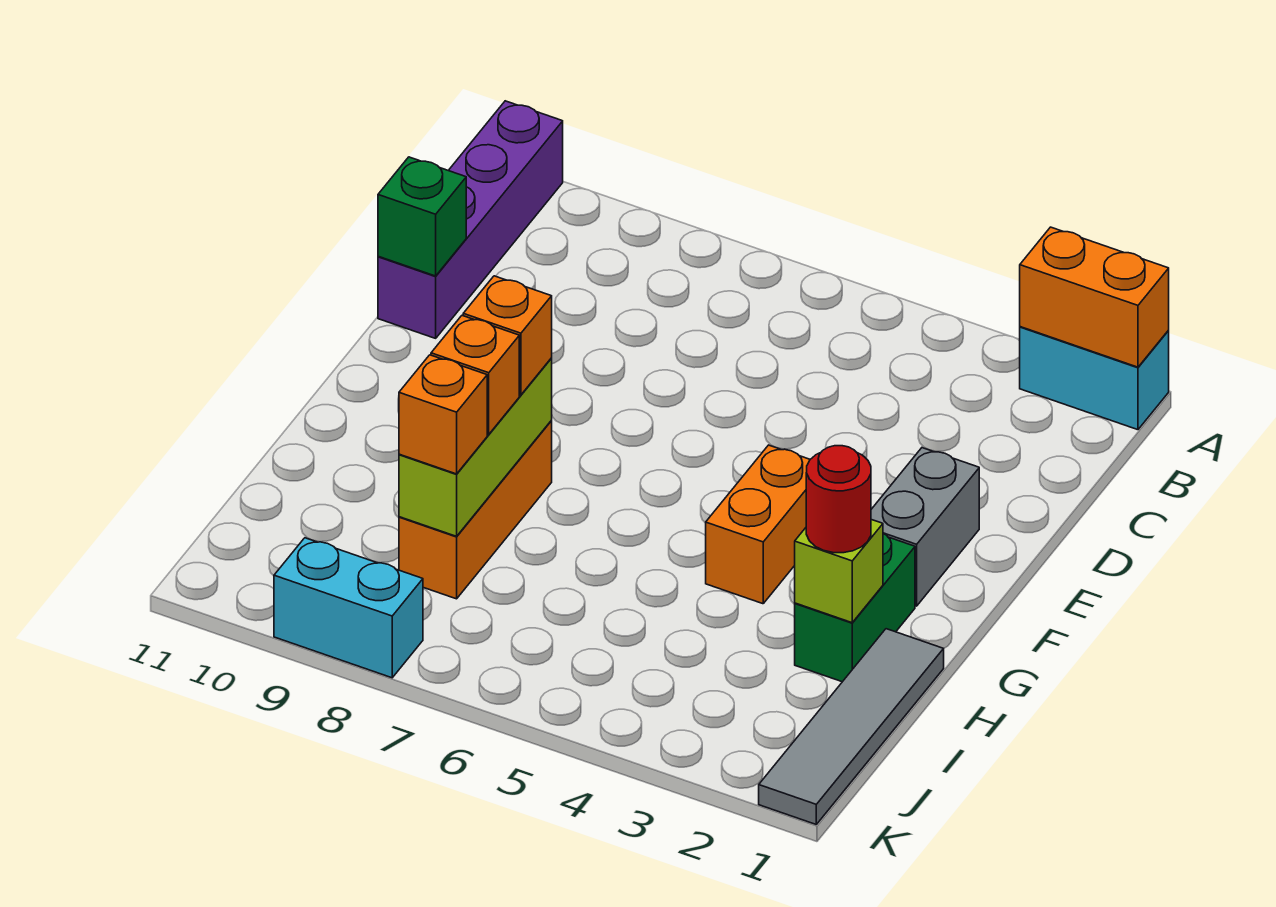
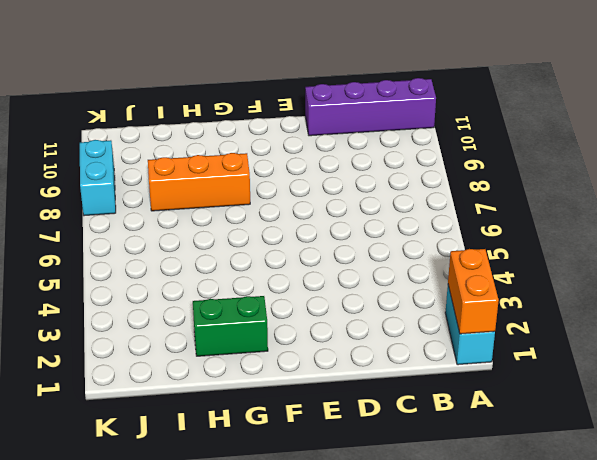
none -> grey 1x2 brick [871,448,979,606]
none -> orange 1x2 brick [706,445,810,604]
none -> grey 1x4 tile [759,629,944,824]

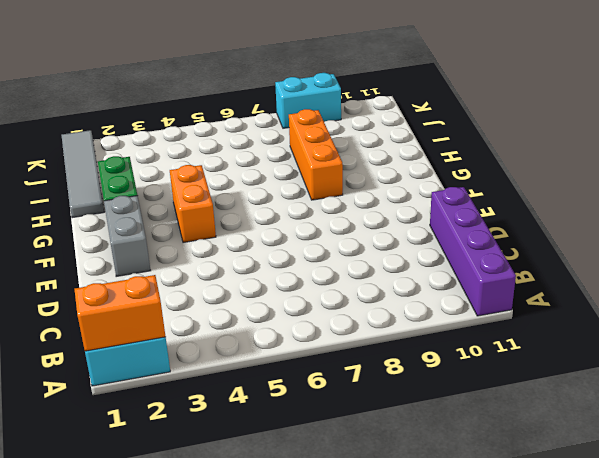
none -> green 1x1 brick [378,157,466,276]
none -> lime 1x3 brick [399,358,552,536]
none -> lime 1x1 brick [795,519,883,623]

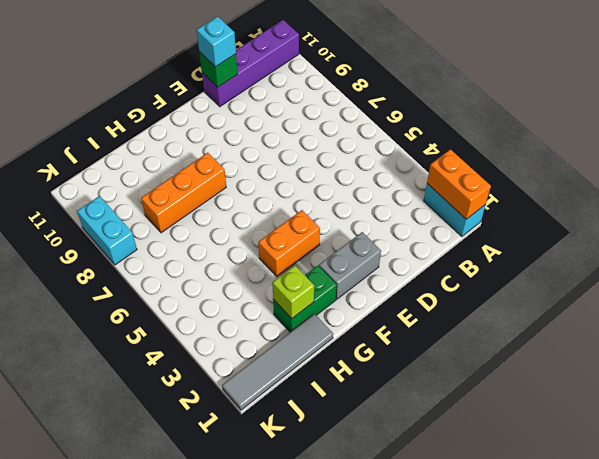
cyan 1x1 brick [197,16,236,67] -> none
none -> lime 1x3 brick [399,358,552,536]
none -> orange 1x1 brick [463,276,552,395]
none -> red 1x1 round brick [806,446,871,553]

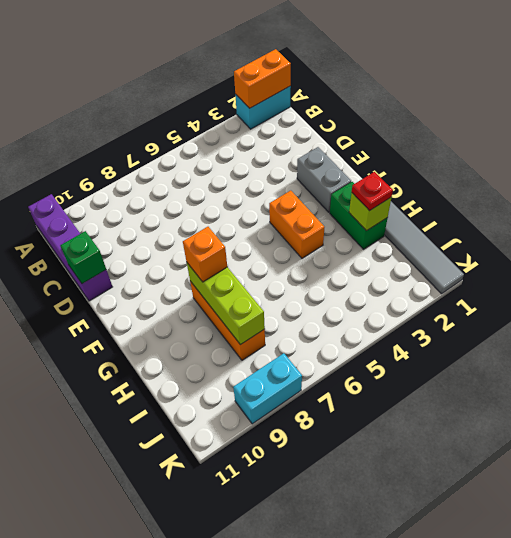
red 1x1 plate [352,172,393,211] -> red 1x1 round brick [806,446,871,553]
none -> orange 1x1 brick [431,316,519,434]
none -> orange 1x1 brick [399,355,487,474]

